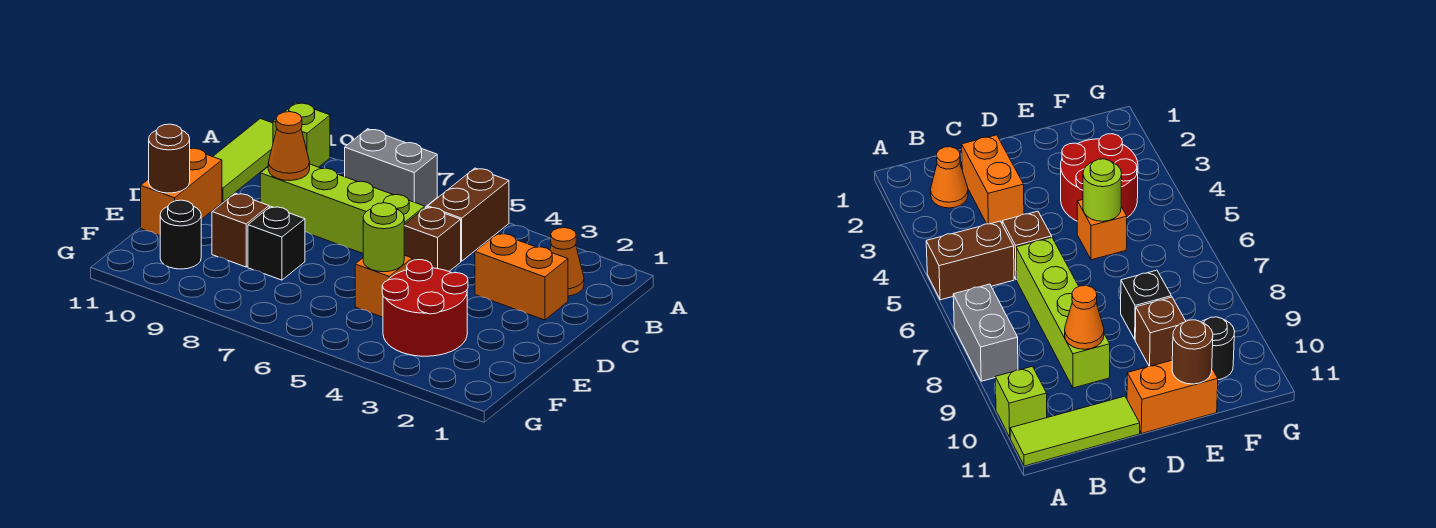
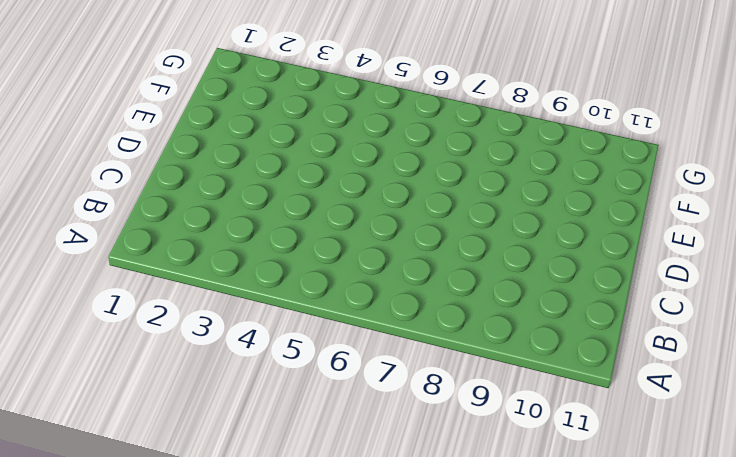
none -> brown 1x2 brick [428,168,509,261]
none -> grey 1x2 brick [345,129,437,207]
none -> lime 1x1 brick [273,103,330,167]

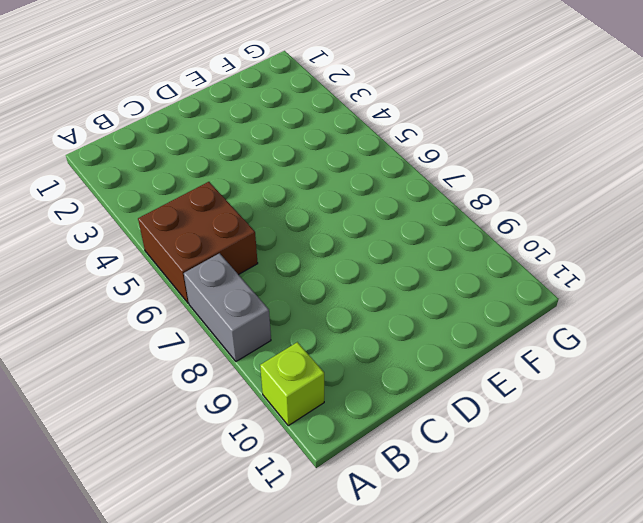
brown 2x2 brick [138,182,258,303] -> brown 1x2 brick [428,168,509,261]
none -> lime 1x3 tile [213,119,273,202]
none -> orange 1x1 cone [550,228,584,296]
none -> orange 1x2 brick [475,233,568,320]

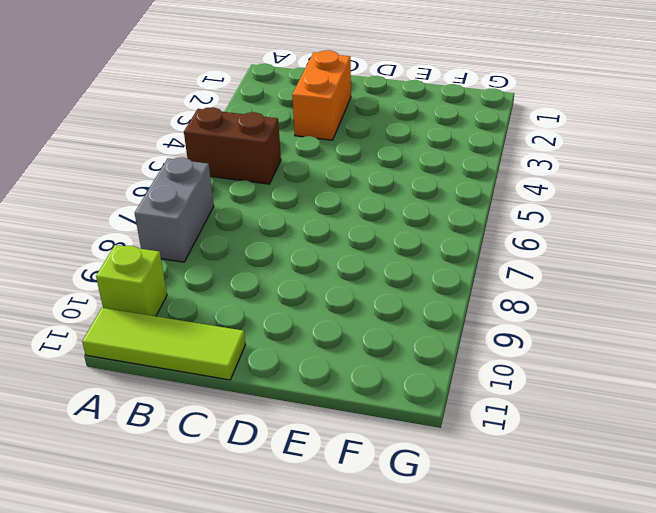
none -> orange 1x1 cone [550,228,584,296]
none -> brown 1x1 brick [404,207,461,271]
none -> lime 1x4 brick [260,164,425,253]

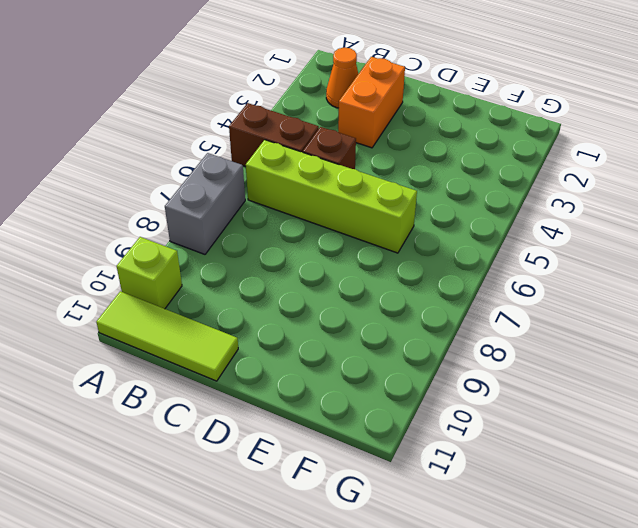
lime 1x4 brick [246,140,417,253] -> lime 1x4 brick turned to [260,164,425,253]
none -> orange 1x2 brick [141,148,222,235]
none -> red 2x2 round brick [382,260,468,356]
none -> orange 1x1 brick [355,255,412,317]

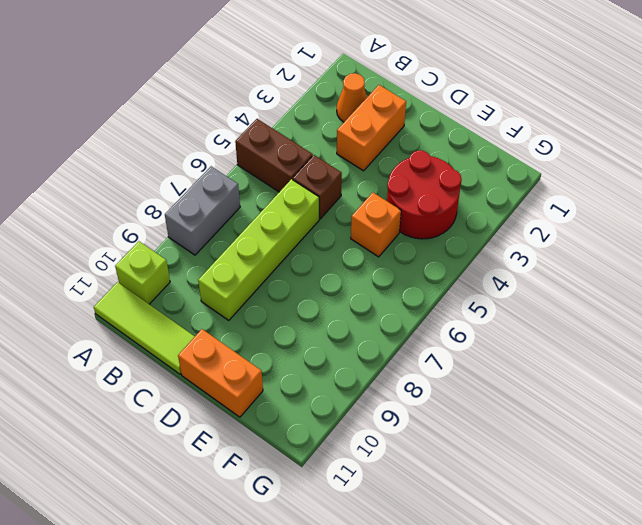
none -> black 1x1 brick [248,206,305,280]
none -> brown 1x1 brick [212,193,269,267]
none -> black 1x1 round brick [160,200,201,269]

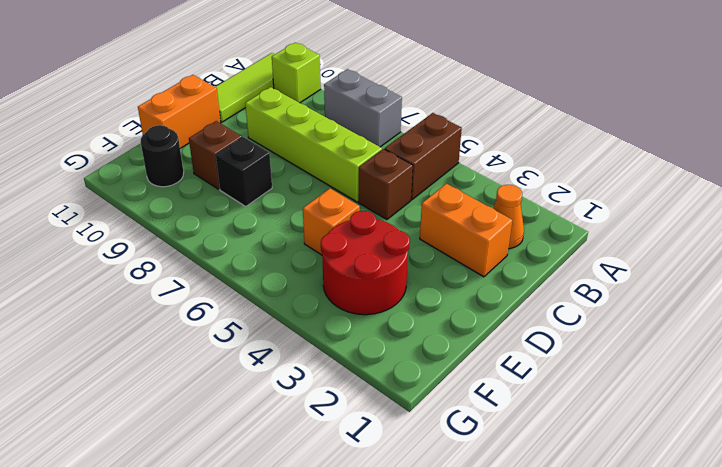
none -> orange 1x1 cone [268,112,310,181]
none -> lime 1x1 round brick [363,203,404,272]
none -> brown 1x1 round brick [149,124,190,193]

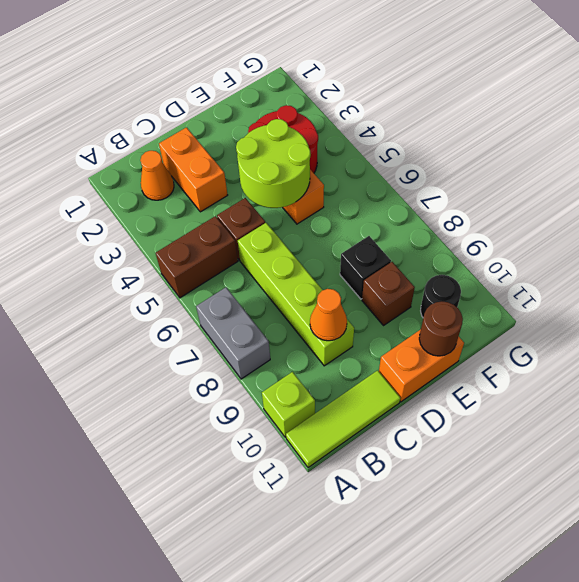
lime 2x2 round brick [236,119,311,208] -> lime 1x1 round brick [363,203,404,272]

